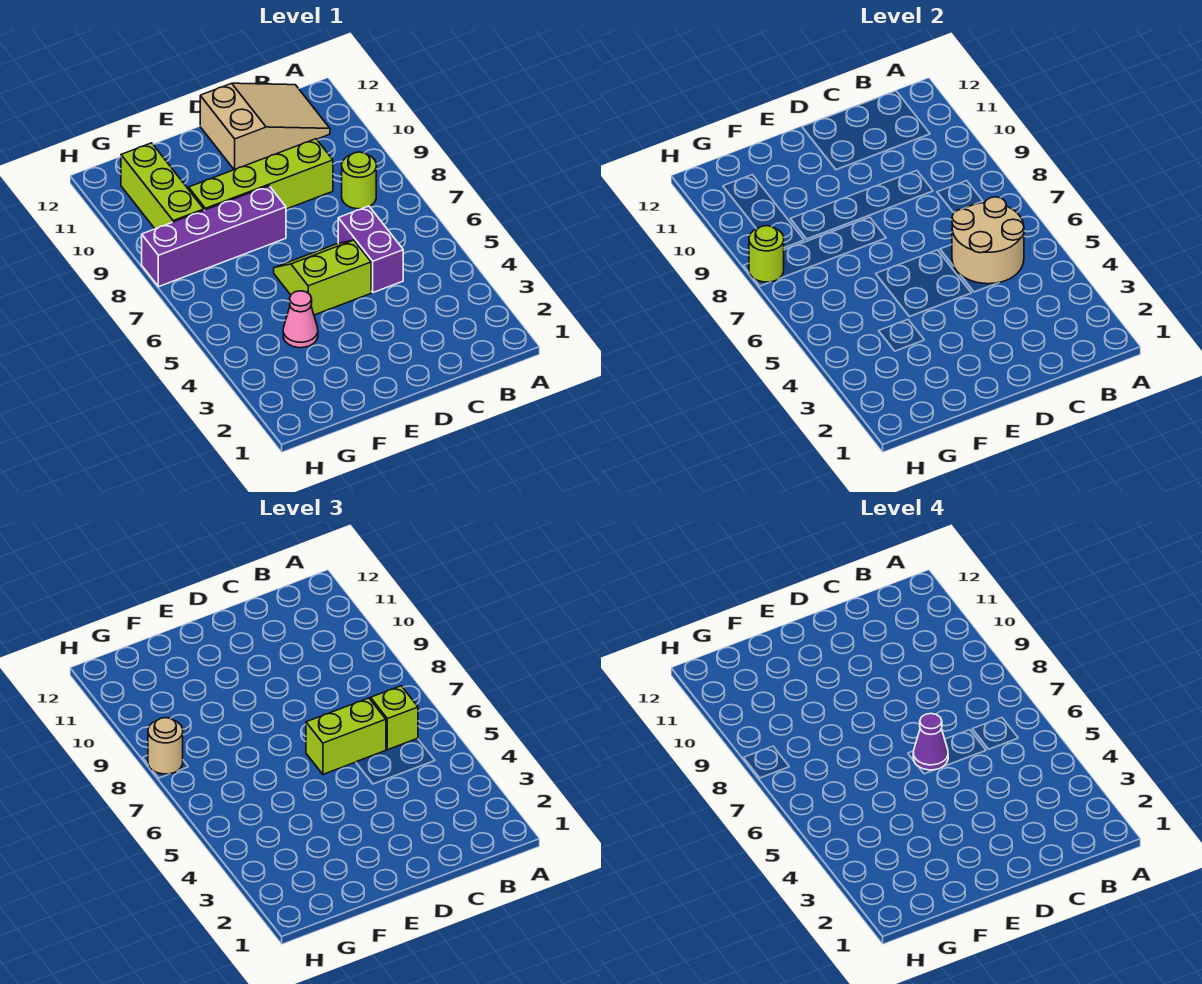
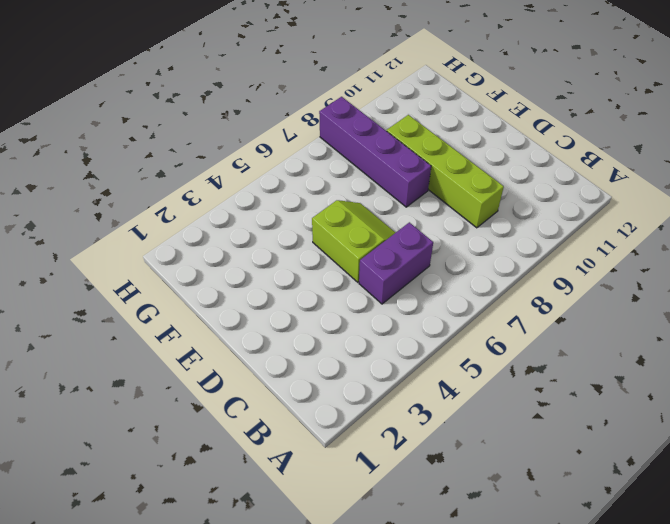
none -> lime 1x1 round brick [342,152,376,209]
none -> tan 2x3 slope [200,83,330,170]
none -> pink 1x1 cone [283,291,318,348]

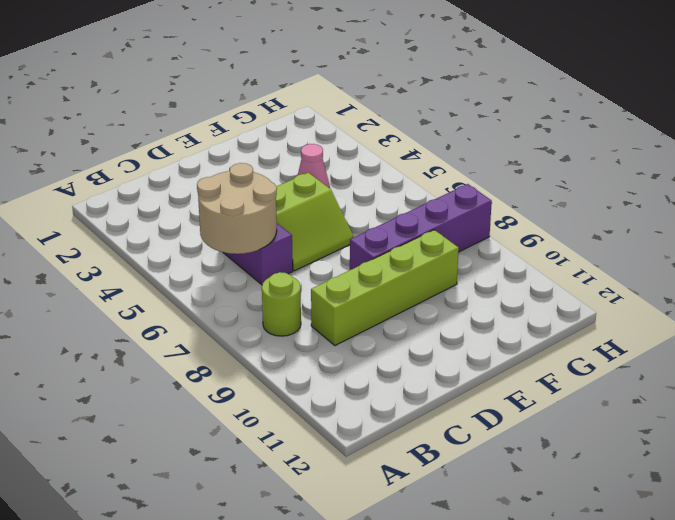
none -> tan 2x3 slope [200,83,330,170]
none -> lime 1x3 brick [121,143,204,229]
none -> lime 1x1 round brick [749,226,784,282]

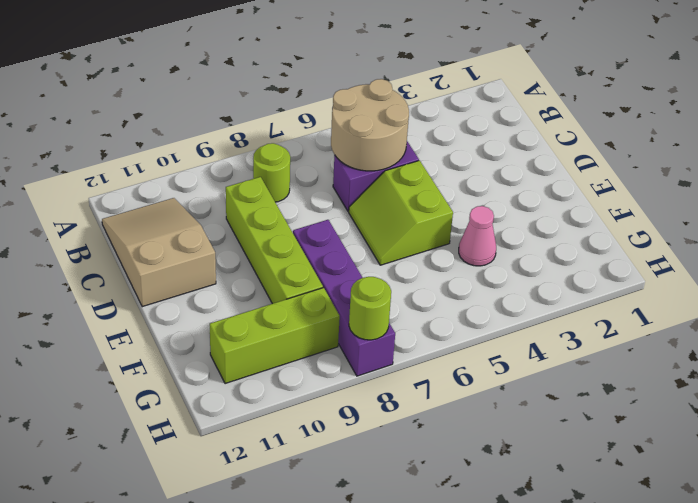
none -> lime 1x1 brick [371,686,418,750]
none -> lime 1x2 brick [306,698,386,774]
none -> tan 1x1 round brick [148,718,183,774]

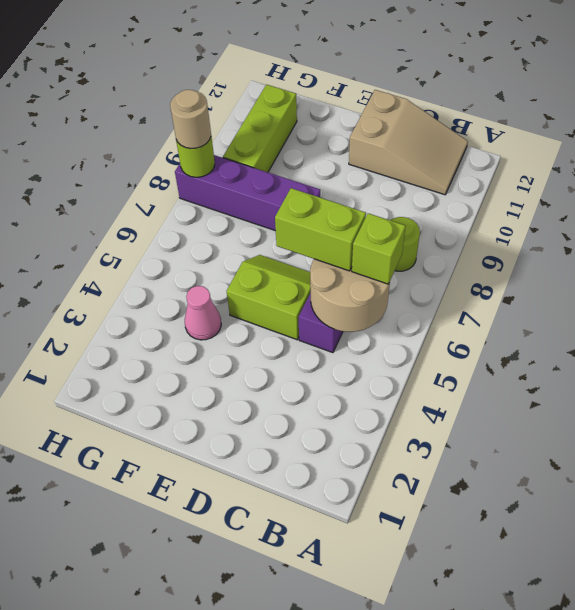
none -> lime 1x4 brick [189,139,333,210]
none -> purple 1x1 cone [913,714,948,770]

